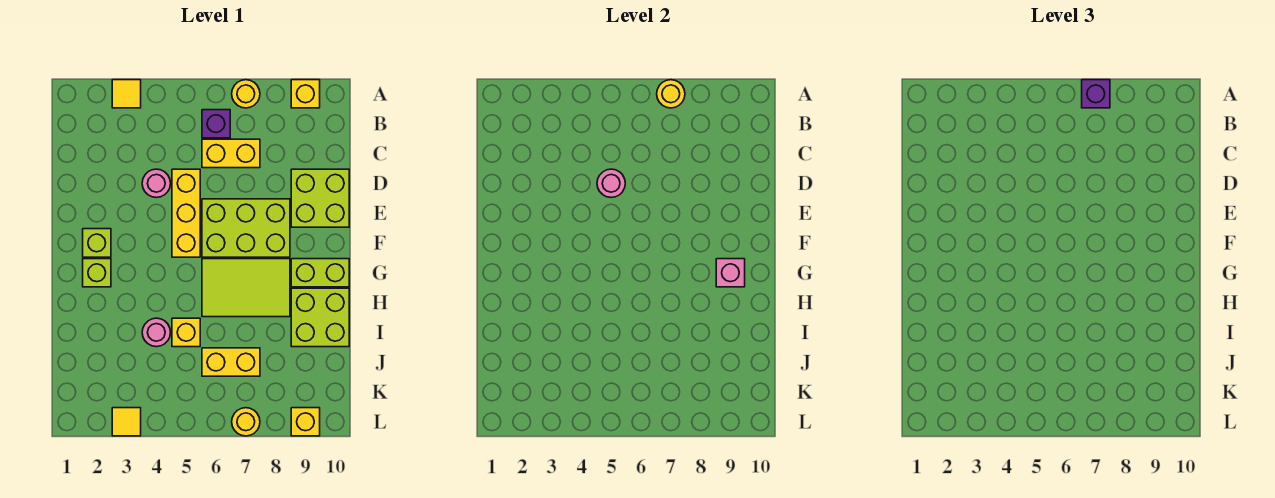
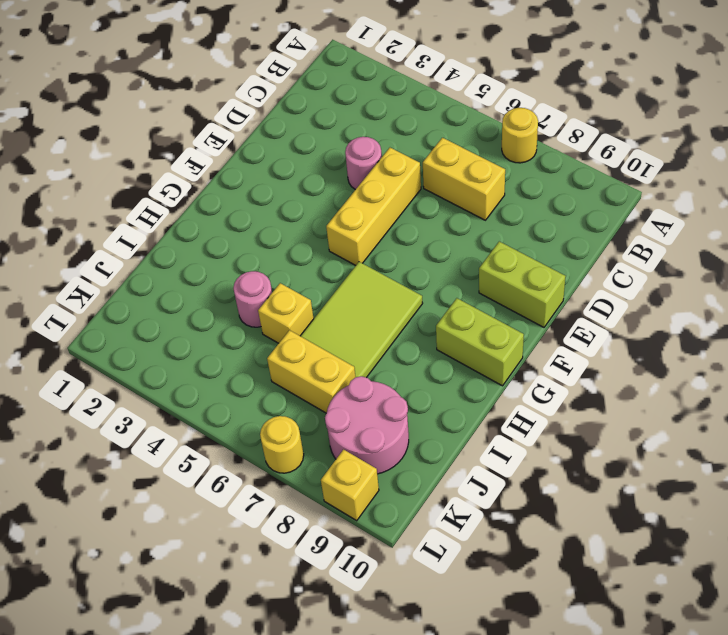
lime 1x2 brick [479,241,566,327] -> lime 2x2 brick [291,169,349,227]
lime 2x3 tile [301,262,423,378] -> lime 2x3 tile turned to [202,259,290,317]
pink 2x2 round brick [325,376,409,474] -> none
none -> yellow 1x1 tile [112,80,141,108]
none -> yellow 1x1 brick [291,80,320,108]
none -> purple 1x1 brick [202,110,230,138]

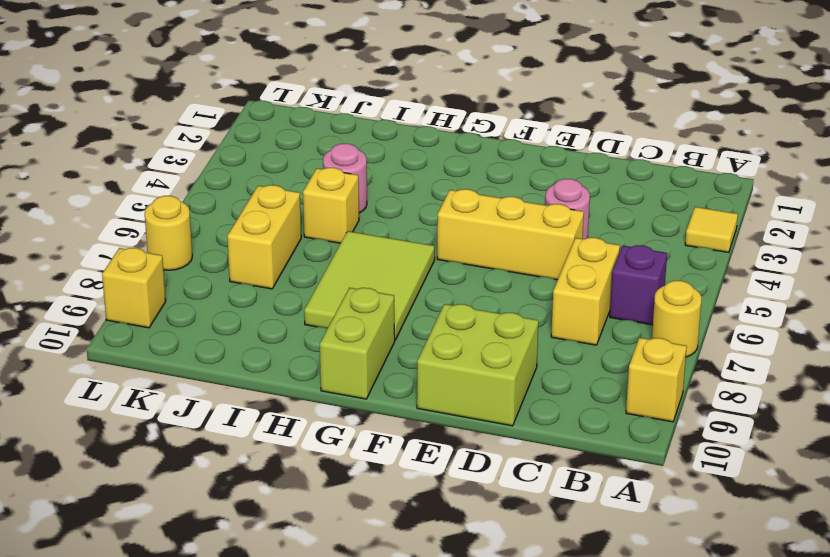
none -> lime 2x3 brick [202,199,290,257]
none -> lime 1x1 brick [83,229,111,257]
none -> lime 1x1 brick [83,259,111,287]

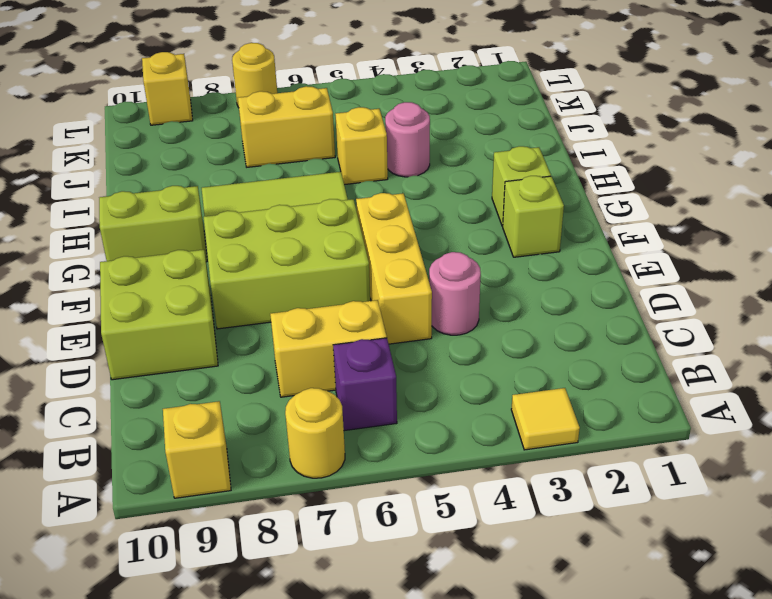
none -> lime 2x2 brick [291,288,349,347]
none -> yellow 1x1 tile [112,408,141,436]
none -> yellow 1x1 round brick [657,80,685,108]

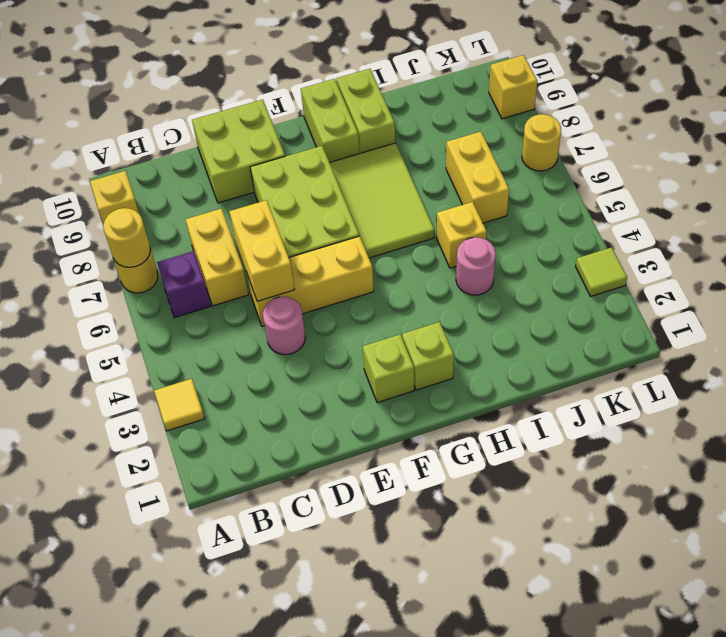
yellow 1x2 brick [229,200,295,301] -> pink 1x1 round brick [597,169,625,198]
lime 1x2 brick [337,69,395,153] -> lime 2x2 brick [291,288,349,347]
lime 1x1 tile [576,247,627,296] -> yellow 1x1 tile [112,408,141,436]
none -> pink 1x1 brick [716,259,745,287]
none -> purple 1x1 brick [1082,80,1110,108]

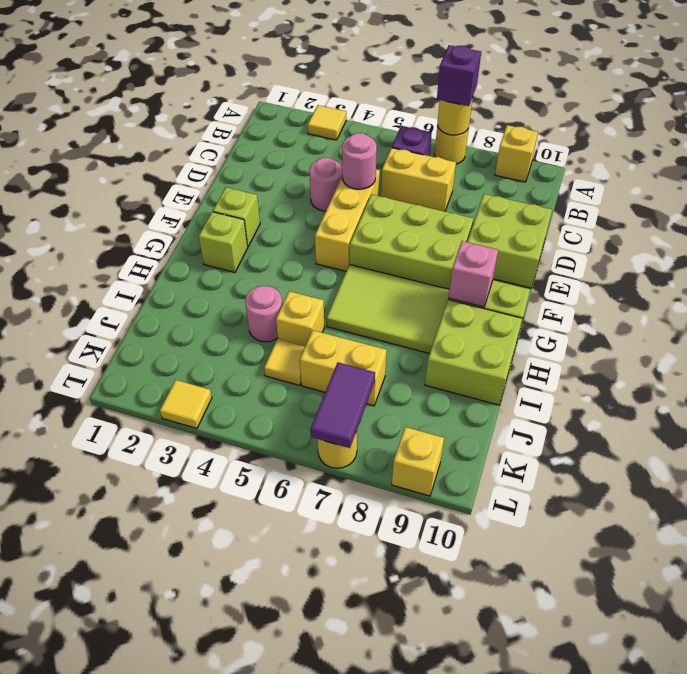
yellow 1x1 tile [264,339,305,385] -> none
purple 1x2 tile [311,362,375,448] -> none

